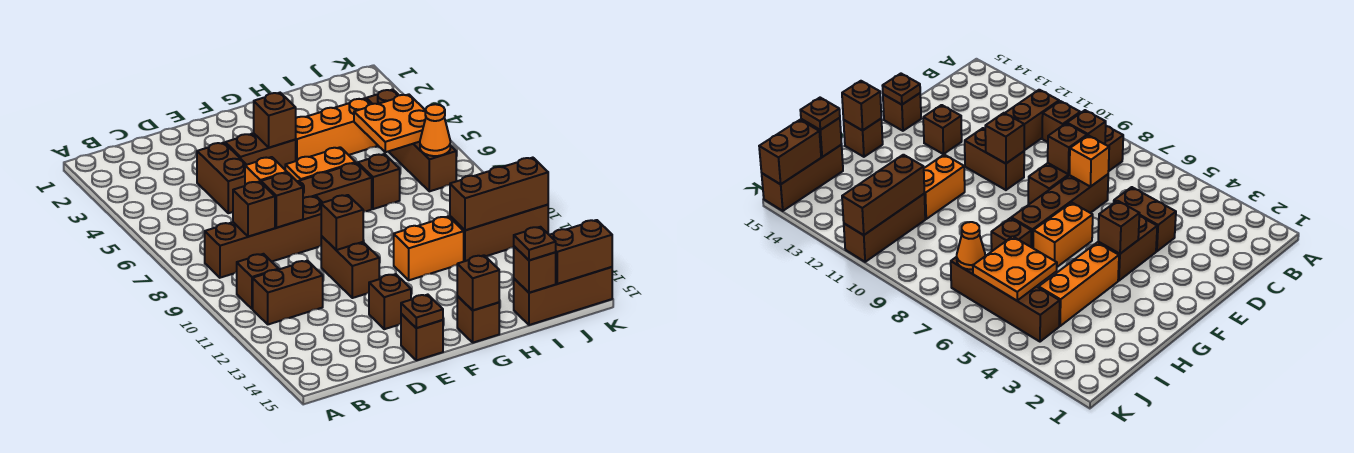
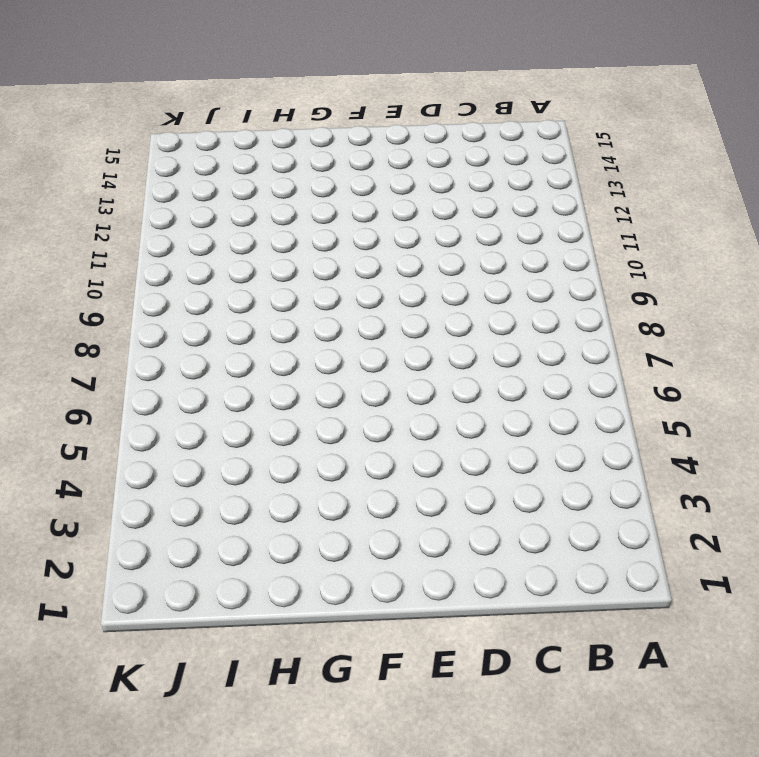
none -> brown 1x4 brick [205,196,323,278]
none -> brown 1x1 brick [237,254,279,309]
none -> brown 1x2 brick [253,261,323,324]
none -> brown 1x2 brick [197,143,247,213]

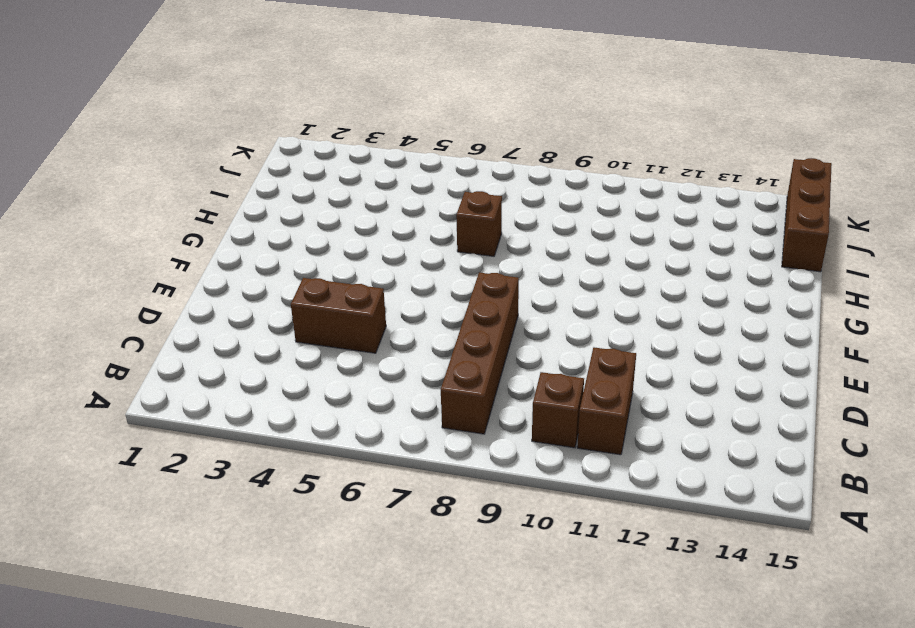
none -> brown 1x4 brick [297,163,372,212]
none -> brown 1x2 brick [225,133,296,169]
none -> brown 1x2 brick [321,236,379,298]
none -> brown 1x1 brick [369,274,411,329]

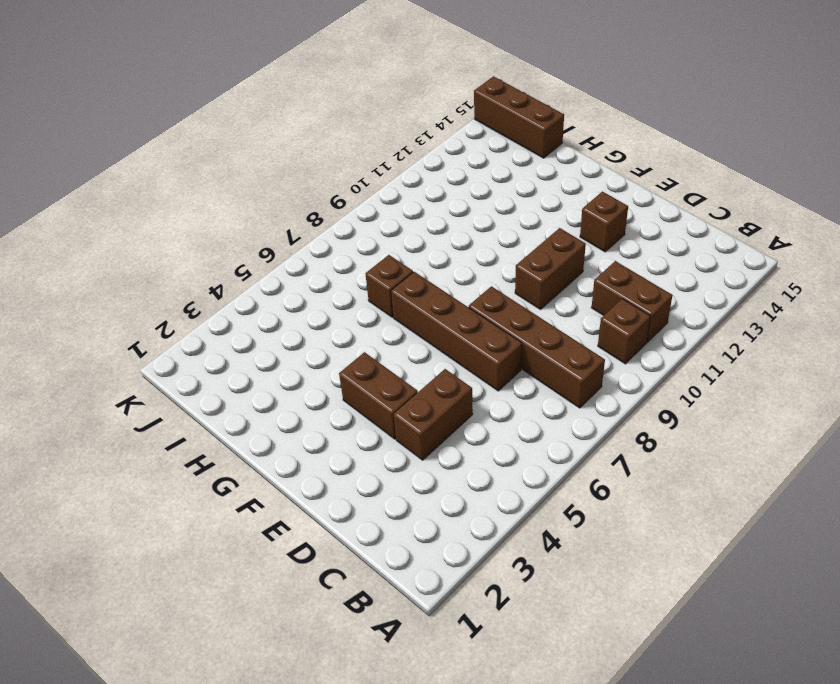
none -> brown 1x1 brick [401,314,443,360]
none -> orange 1x2 brick [285,147,356,181]
none -> orange 1x3 brick [295,98,378,161]
none -> orange 1x2 brick [394,216,464,280]

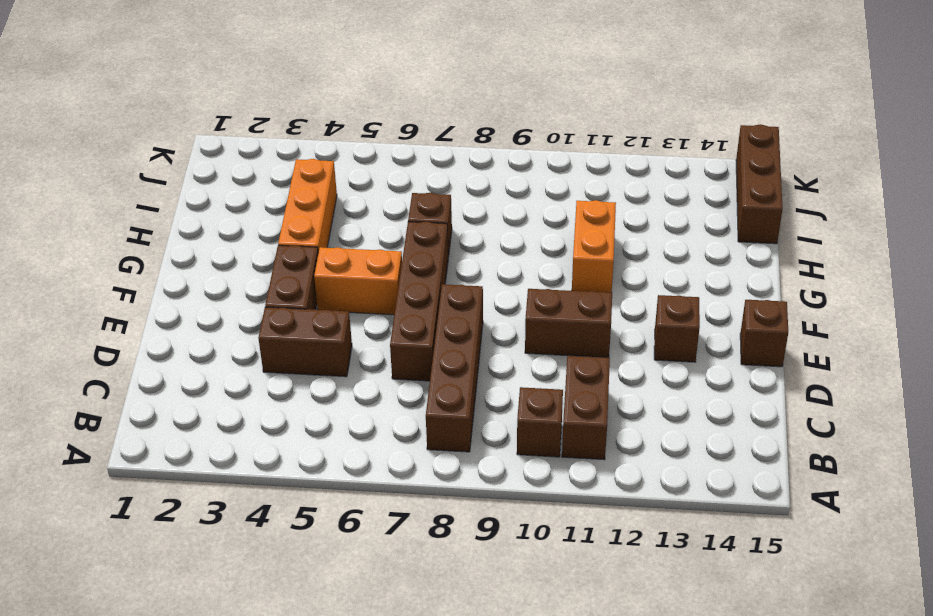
orange 1x2 brick [314,247,402,315] -> orange 1x2 brick turned to [285,147,356,181]
none -> brown 1x1 brick [457,296,499,343]
none -> brown 1x3 brick [450,205,548,261]
none -> brown 1x4 brick [366,90,456,191]
none -> brown 1x1 brick [233,181,275,237]

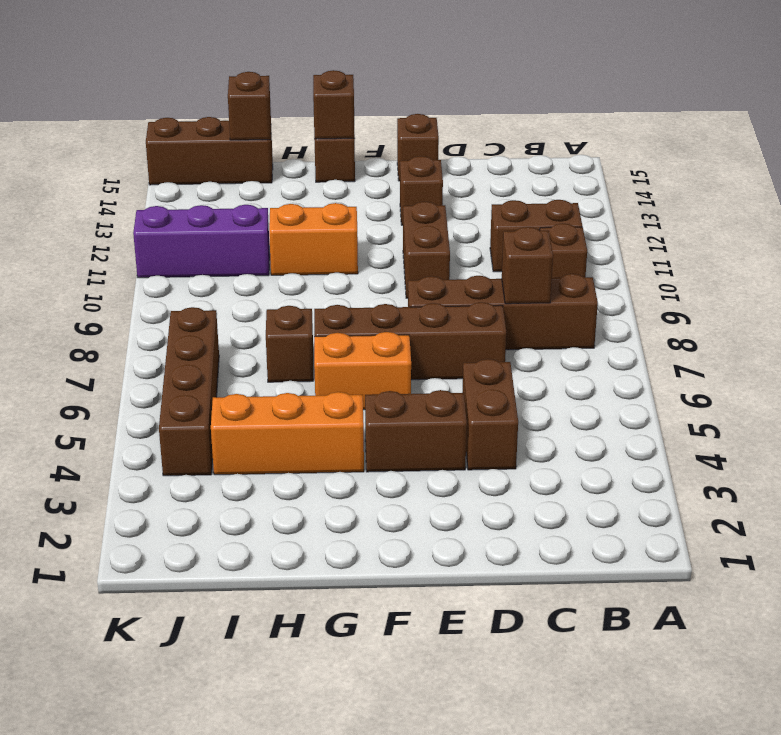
purple 1x3 brick [133,205,270,278] -> brown 1x3 brick [450,205,548,261]
none -> orange 1x1 brick [245,157,287,185]
none -> brown 1x1 brick [261,173,303,228]
none -> brown 1x1 brick [321,195,363,250]
none -> brown 1x1 plate [401,295,443,328]

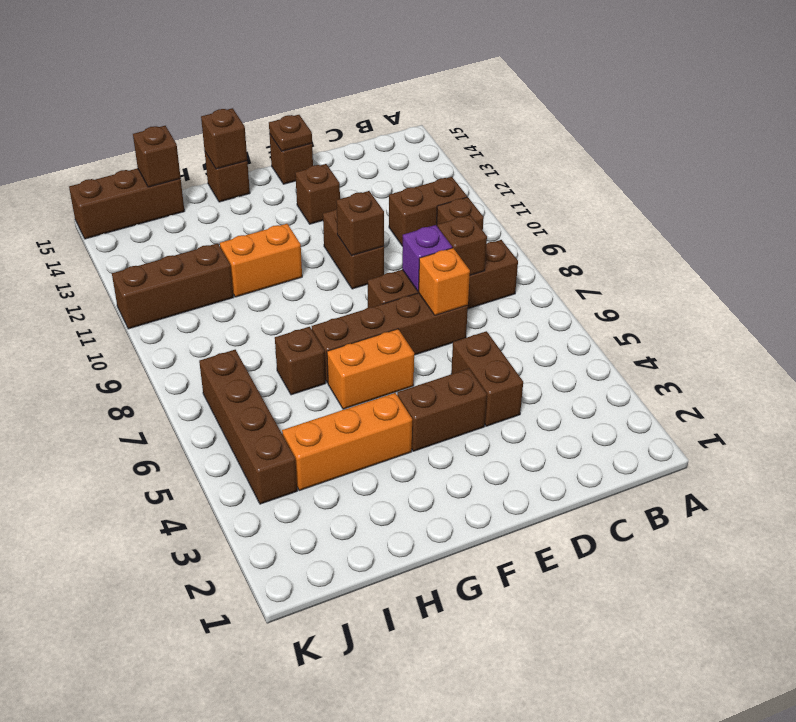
purple 1x1 brick [402,225,452,291] -> brown 1x1 brick [261,173,303,228]
none -> brown 1x1 brick [254,93,296,148]
none -> orange 2x2 plate [354,94,426,152]
none -> brown 1x3 brick [450,158,548,230]
none -> orange 1x1 cone [420,104,450,156]

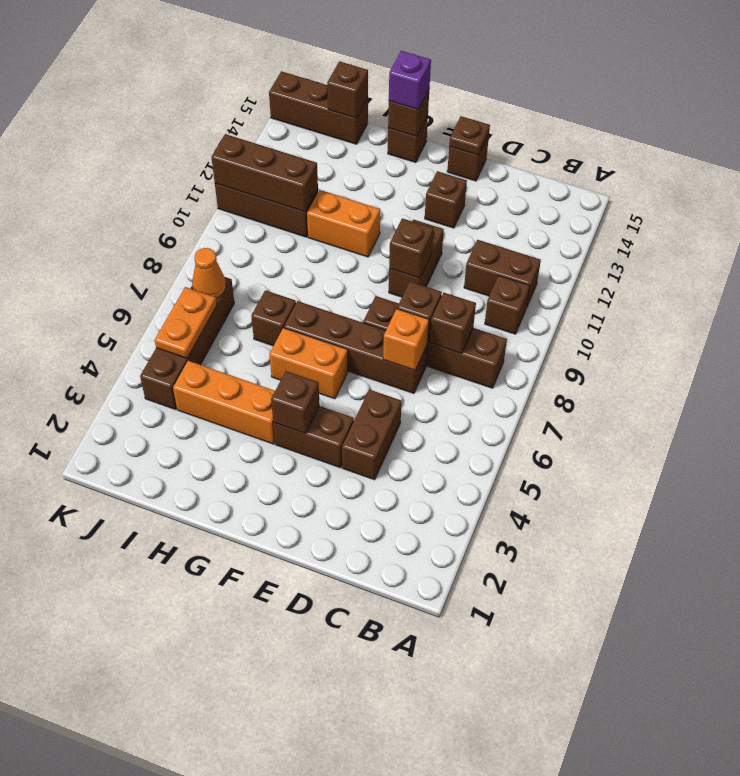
purple 1x1 brick [389,51,431,109] -> none
orange 1x2 plate [155,287,217,358] -> orange 2x2 plate [354,94,426,152]
none -> brown 1x2 brick [550,220,612,284]
none -> brown 1x1 plate [514,227,556,260]

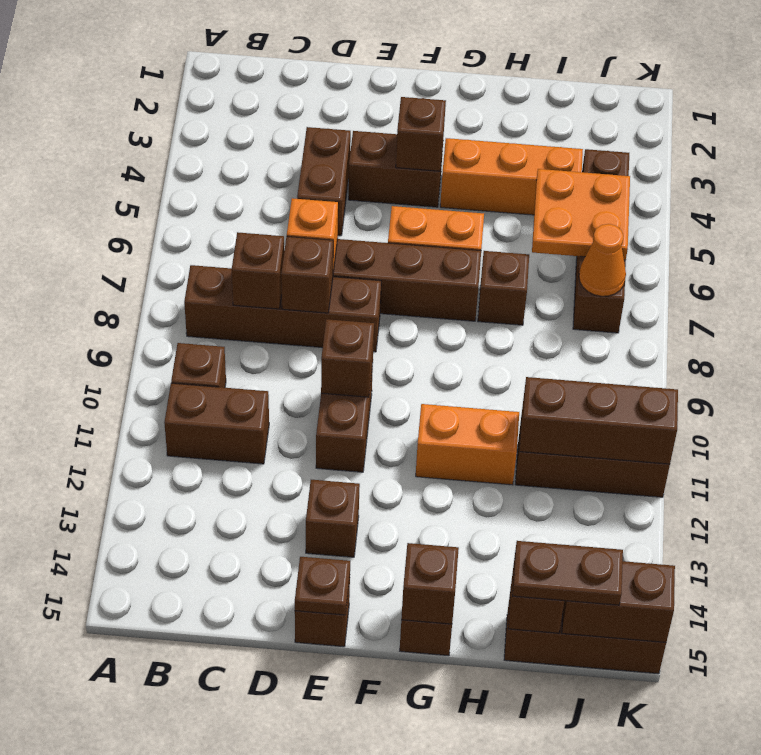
brown 1x2 plate [513,541,623,605] -> brown 1x1 plate [514,227,556,260]

